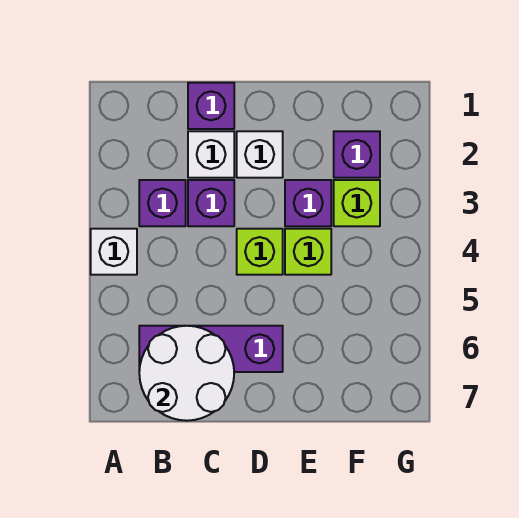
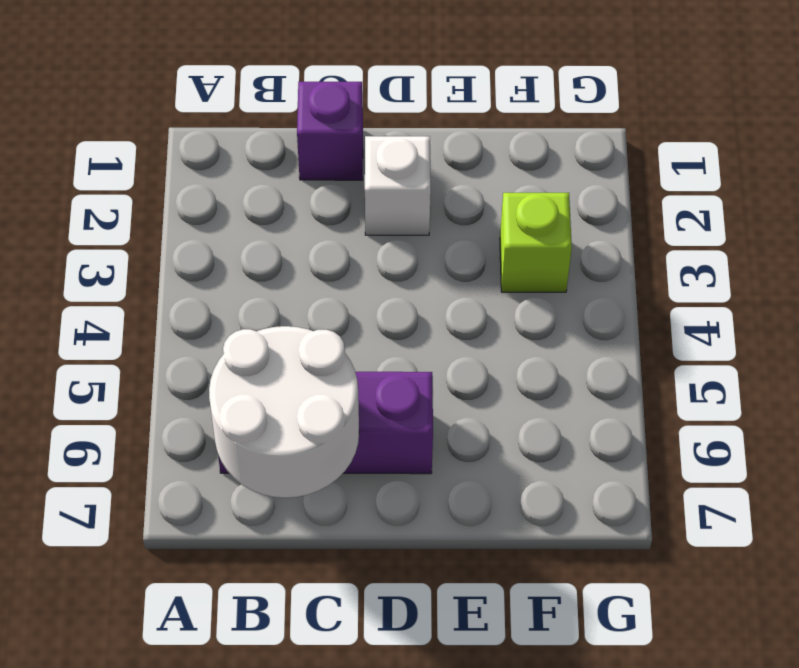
none -> white 1x1 brick [91,229,137,275]
none -> purple 1x1 brick [139,180,186,226]
none -> white 1x1 brick [188,131,234,178]

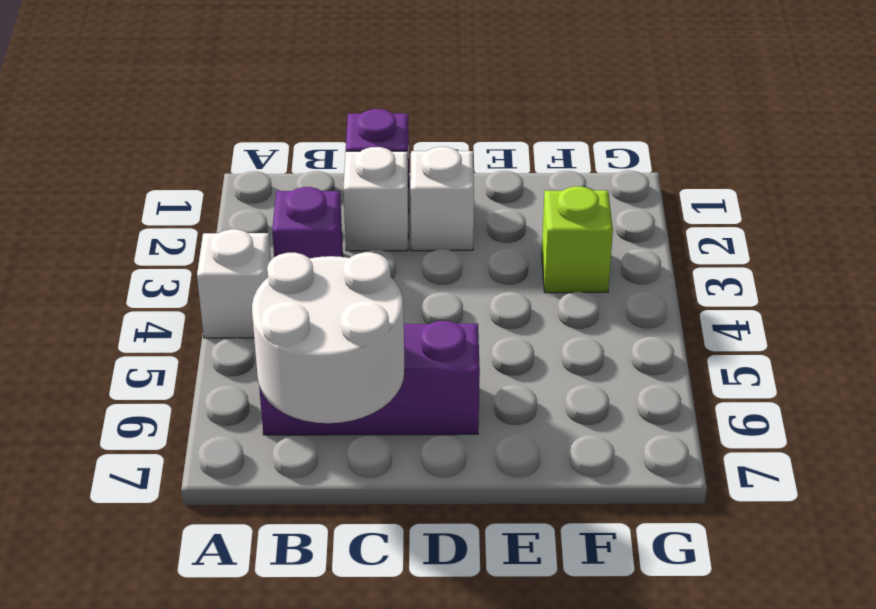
none -> purple 1x1 brick [188,180,234,226]
none -> lime 1x1 brick [237,229,283,275]
none -> purple 1x1 brick [285,180,331,226]

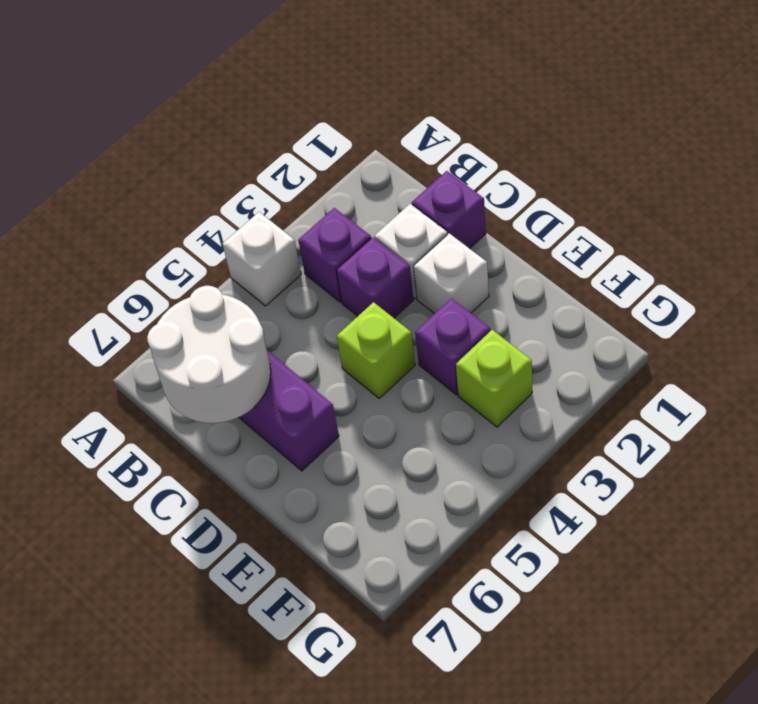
none -> lime 1x1 brick [285,229,331,275]
none -> purple 1x1 brick [334,131,380,178]

